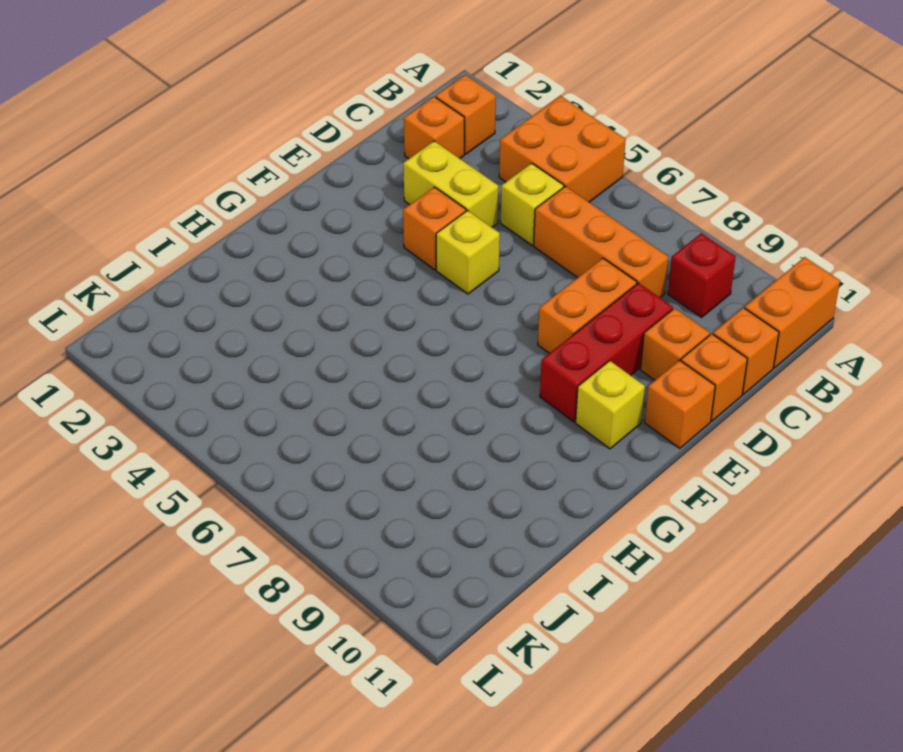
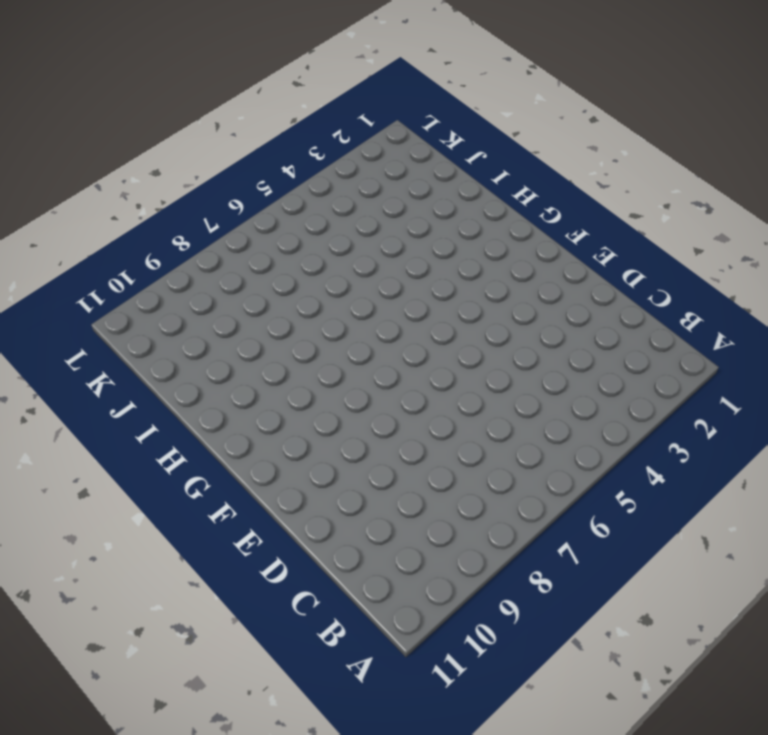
none -> orange 2x2 brick [499,96,626,202]
none -> orange 1x2 brick [745,257,840,368]
none -> orange 1x1 brick [436,75,496,154]

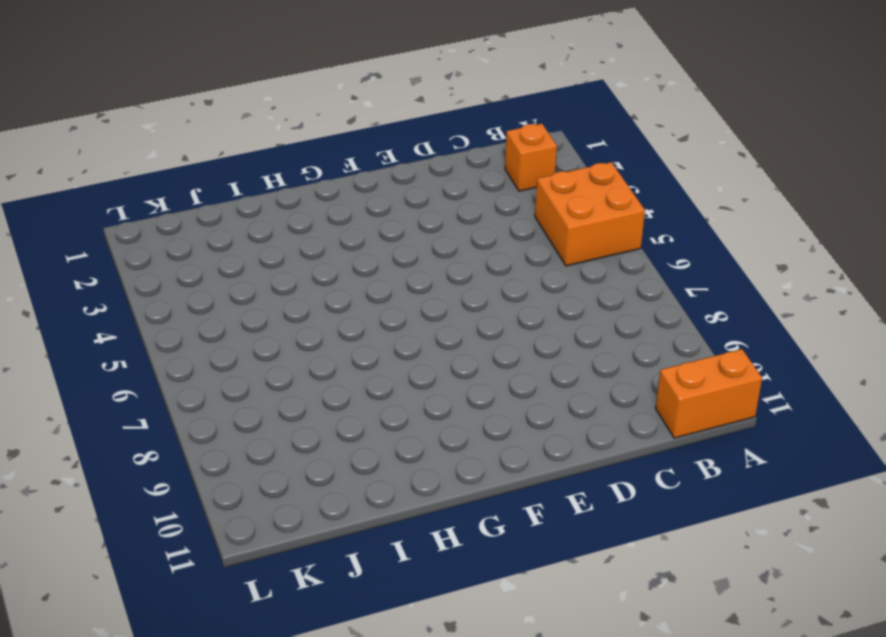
none -> red 1x1 brick [668,233,736,317]
none -> orange 1x1 brick [404,97,464,159]
none -> yellow 1x1 brick [501,163,564,245]

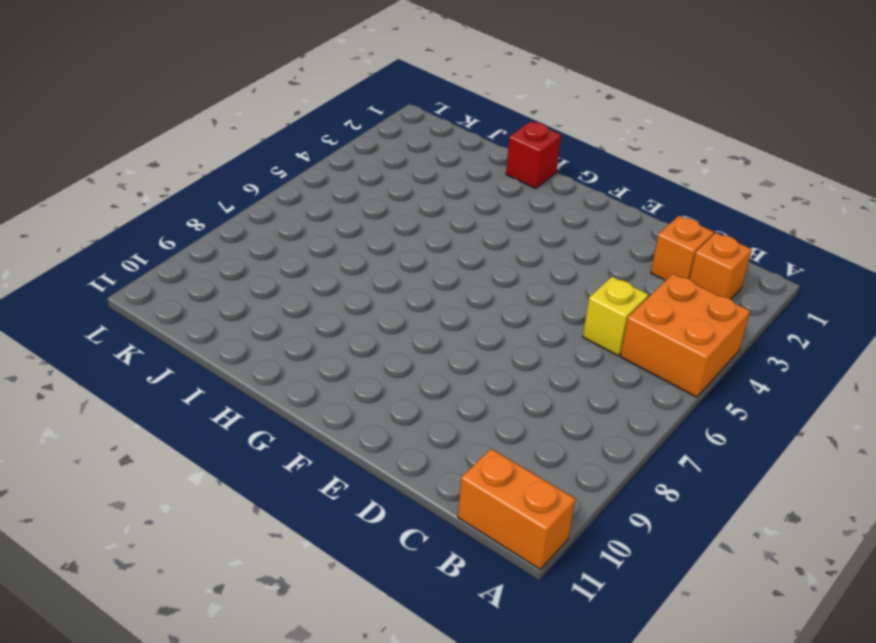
red 1x1 brick [506,121,561,189] -> red 1x1 brick moved to [668,233,736,317]
none -> orange 1x3 brick [534,186,668,298]
none -> orange 1x1 brick [713,308,779,394]
none -> yellow 1x2 brick [403,141,498,227]

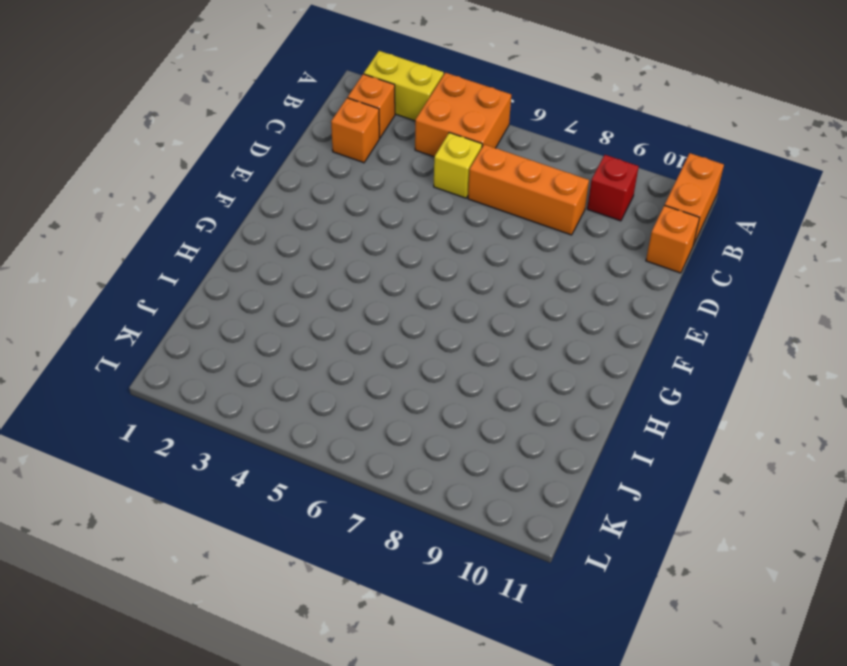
yellow 1x2 brick [364,51,444,121] -> yellow 1x2 brick moved to [403,141,498,227]
none -> orange 1x2 brick [538,258,637,353]
none -> red 1x3 brick [540,283,673,422]
none -> orange 1x1 brick [641,308,710,380]

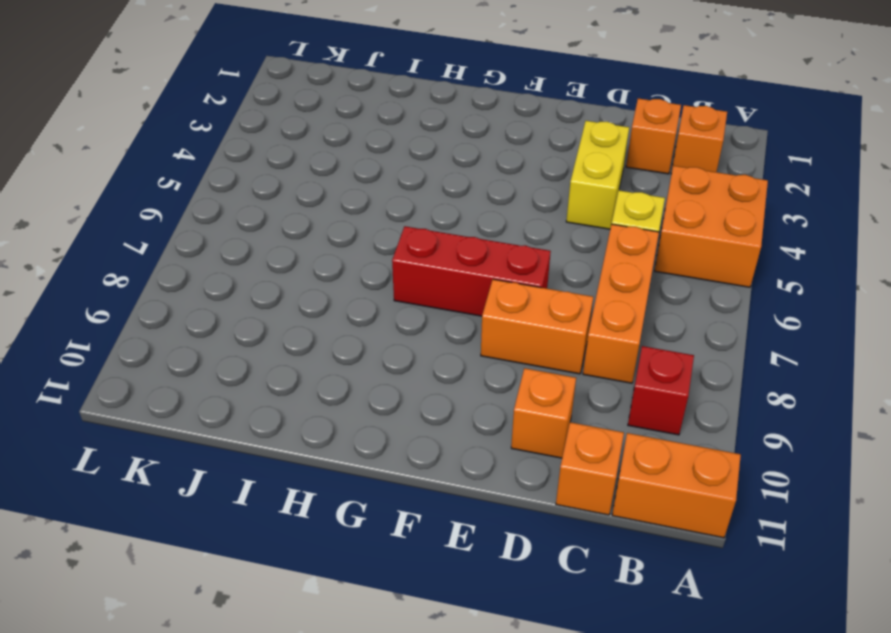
red 1x3 brick [392,226,551,316] -> red 1x3 brick moved to [540,283,673,422]
none -> orange 1x1 brick [681,334,747,421]
none -> orange 1x1 brick [403,187,466,270]
none -> yellow 1x1 brick [436,210,500,294]

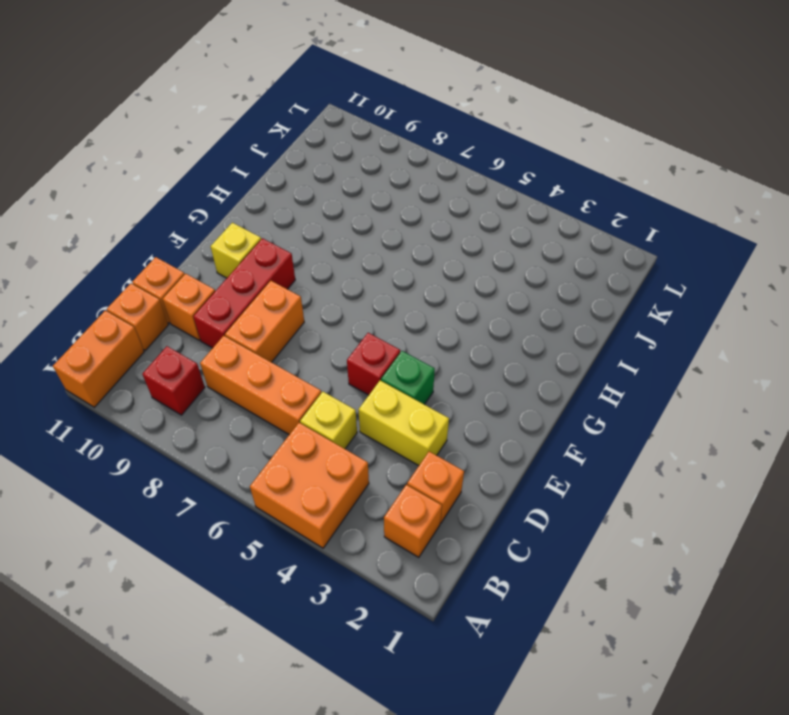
green 1x1 brick [381,351,435,404] -> orange 1x1 brick [403,187,466,270]
red 1x1 brick [347,333,400,395] -> yellow 1x1 brick [436,210,500,294]
none -> orange 1x1 brick [645,360,715,448]

